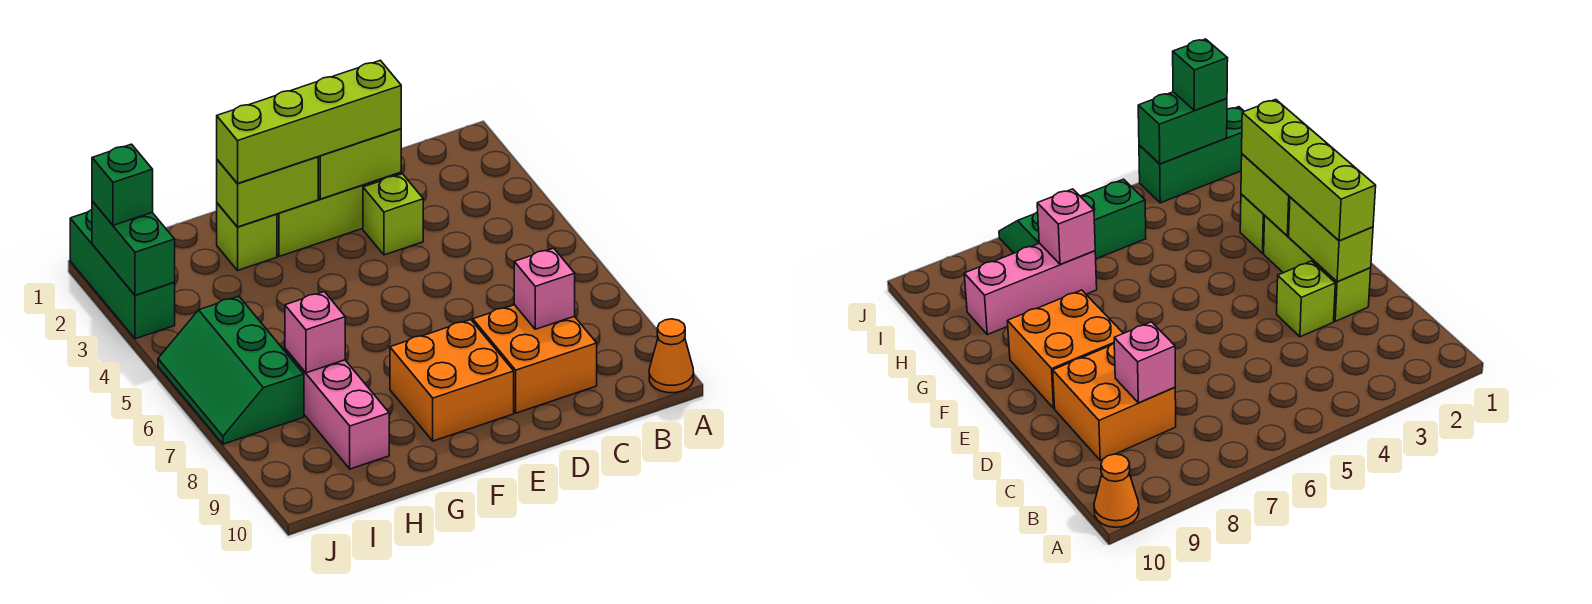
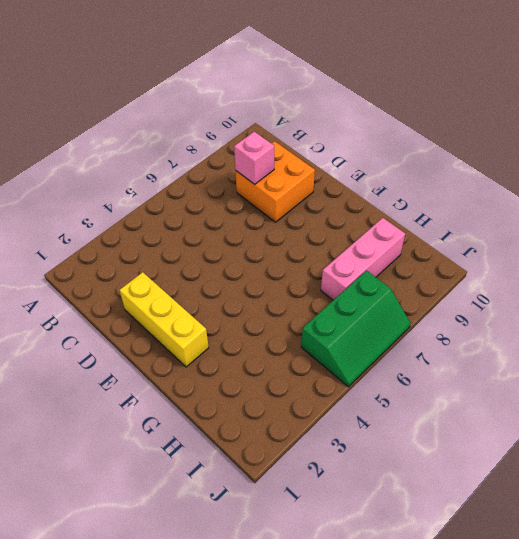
yellow 1x3 brick [120,272,209,367] -> lime 1x3 brick [277,172,401,256]
none -> orange 1x1 cone [649,319,694,393]
none -> lime 1x1 brick [363,174,423,255]
none -> orange 2x2 brick [390,320,514,441]

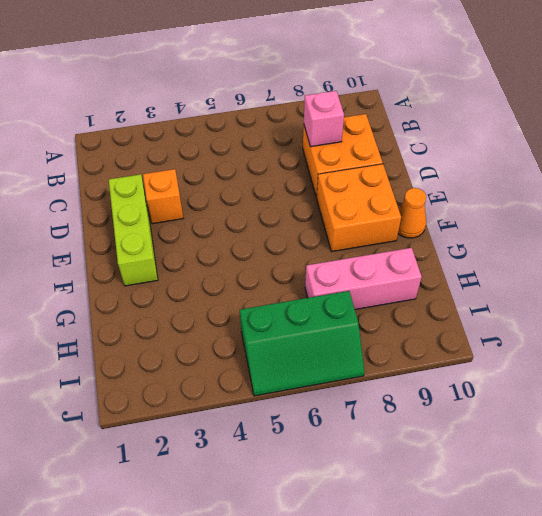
orange 1x1 brick [143,169,183,224] -> lime 1x1 brick [363,174,423,255]
orange 1x1 cone [398,188,426,238] -> orange 1x1 cone moved to [649,319,694,393]
none -> lime 1x1 brick [217,203,277,270]
none -> green 1x3 brick [70,210,175,339]
none -> lime 1x2 brick [318,129,401,199]

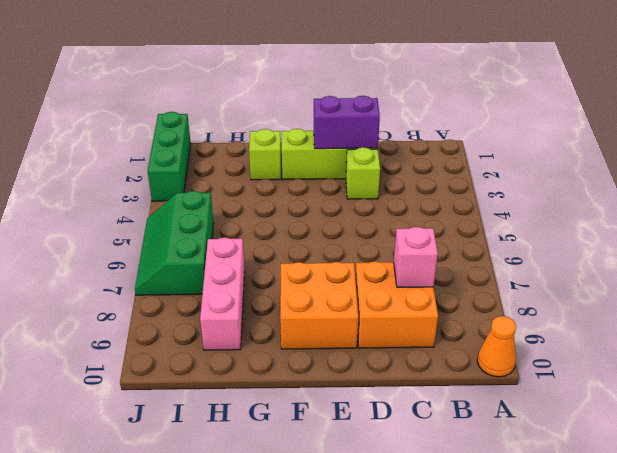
purple 1x2 brick [314,96,380,149] -> lime 1x2 brick [318,129,401,199]
none -> lime 1x2 brick [217,157,318,227]
none -> pink 1x1 brick [285,292,345,373]
none -> green 1x2 brick [92,201,175,295]

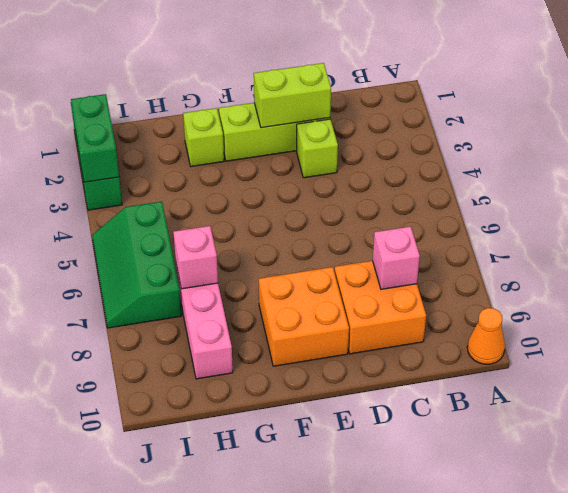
none -> lime 1x2 brick [217,157,318,227]
none -> lime 1x4 brick [217,60,401,184]
none -> green 1x1 brick [92,144,153,225]

